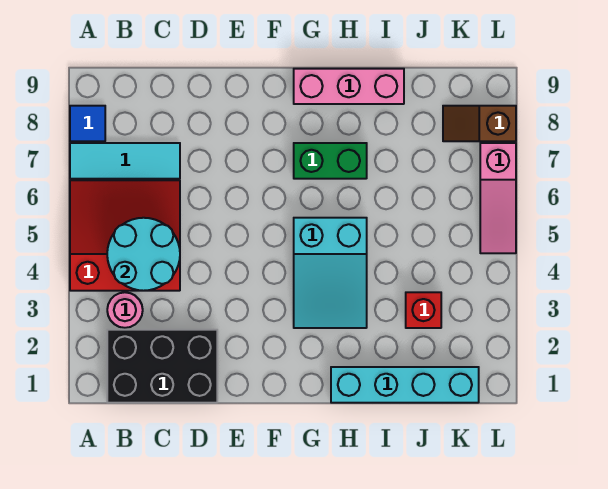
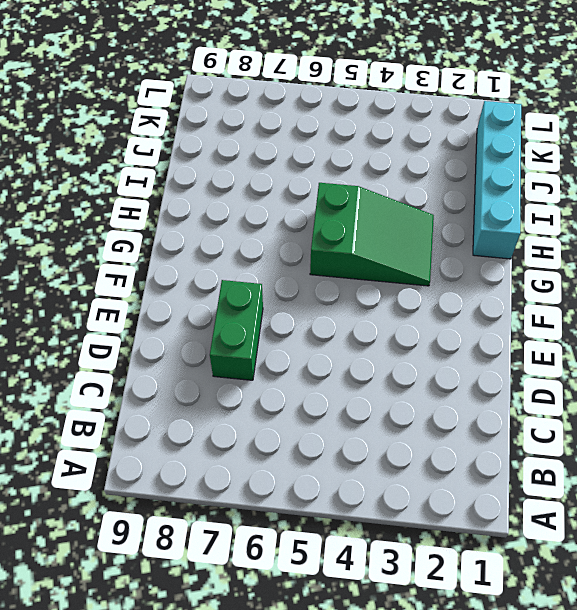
green 1x2 brick [210,280,263,380] -> green 1x2 brick moved to [294,143,367,179]
green 2x3 slope [310,183,434,286] -> cyan 2x3 slope [294,218,367,328]
none -> red 3x3 slope [70,180,180,291]
none -> cyan 1x3 tile [70,143,180,179]
none -> blue 1x1 tile [70,106,105,141]

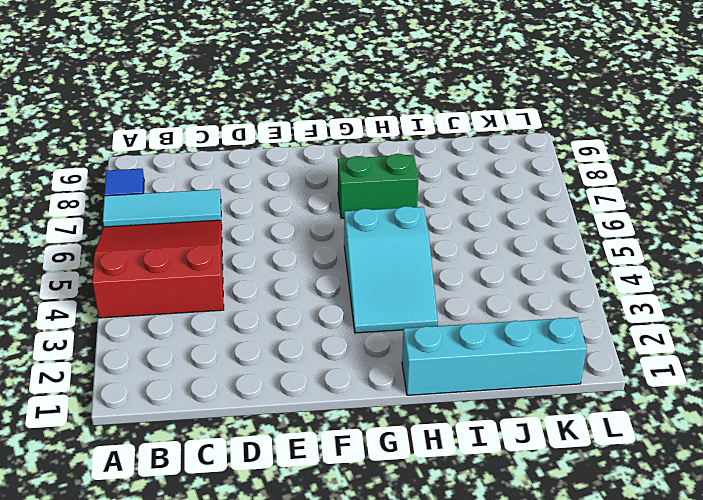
none -> black 2x3 brick [107,330,217,403]
none -> pink 1x1 round brick [107,292,143,328]
none -> pink 1x3 brick [294,69,404,104]

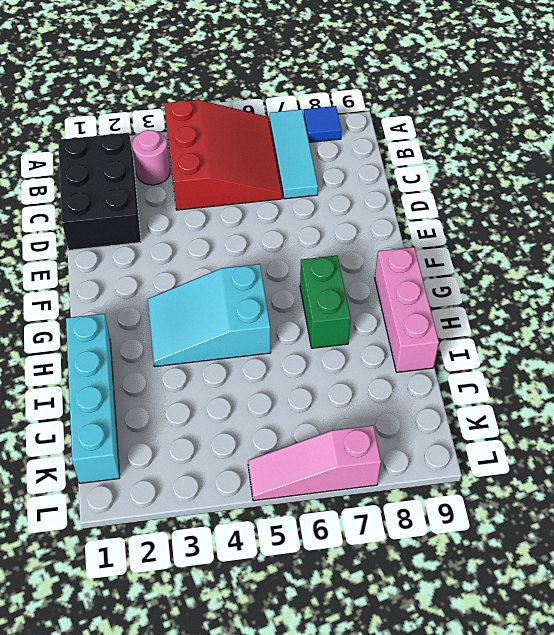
none -> red 1x1 brick [406,292,441,328]
none -> brown 1x2 slope [443,106,516,141]
none -> cyan 2x2 round brick [107,218,180,291]

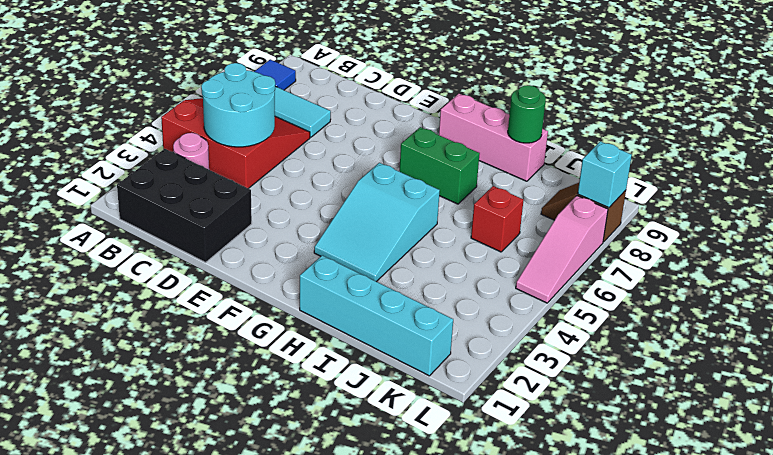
green 1x1 round brick [508,85,546,143] -> none
red 1x1 brick [471,186,524,252] -> red 1x1 brick moved to [406,292,441,328]
cyan 1x1 brick [578,141,632,208] -> none

